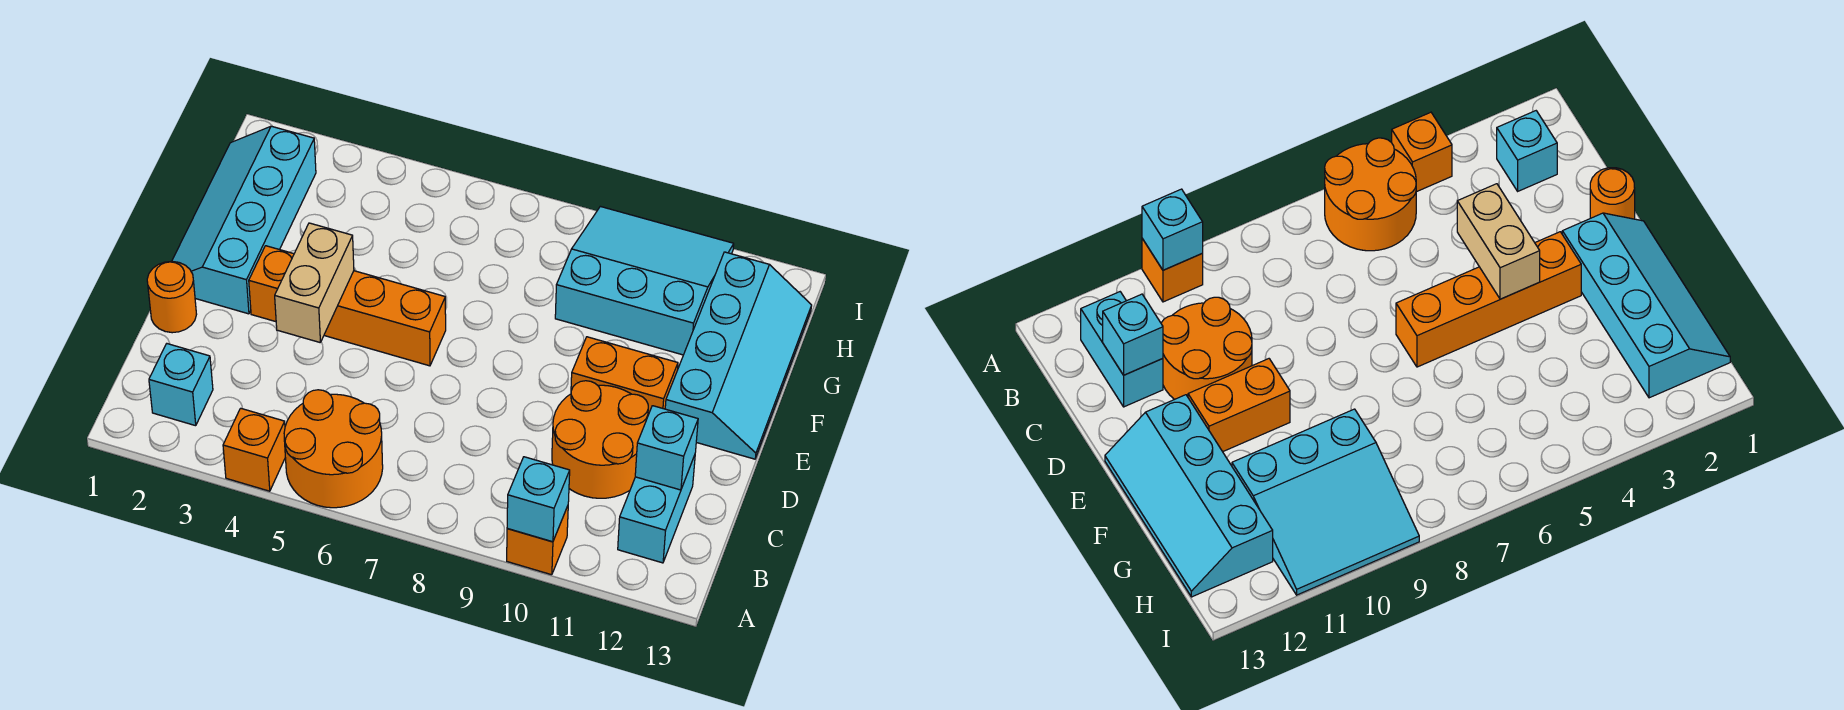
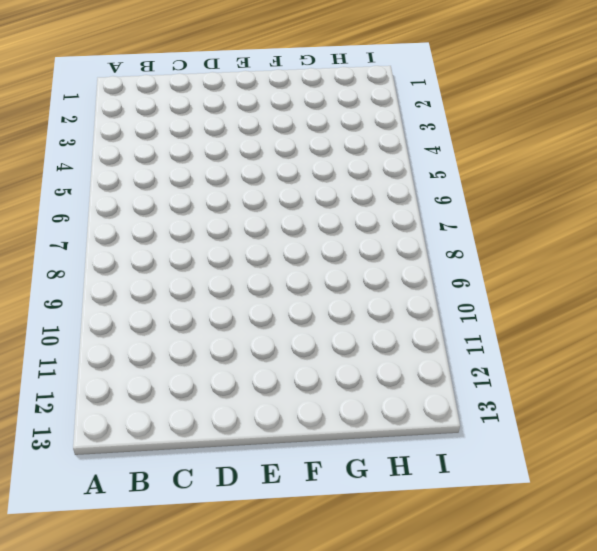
none -> orange 1x1 brick [223,408,285,491]
none -> orange 2x2 round brick [284,390,383,508]
none -> orange 1x1 brick [507,506,568,575]

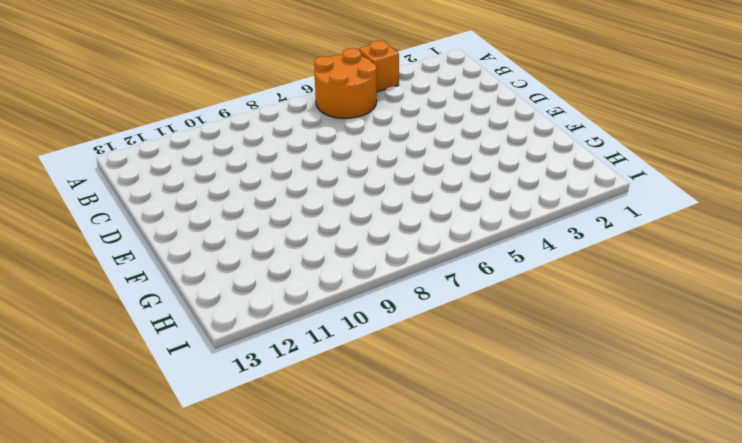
none -> orange 1x1 brick [507,506,568,575]
none -> cyan 1x1 brick [149,344,213,426]
none -> cyan 1x2 brick [618,455,695,563]

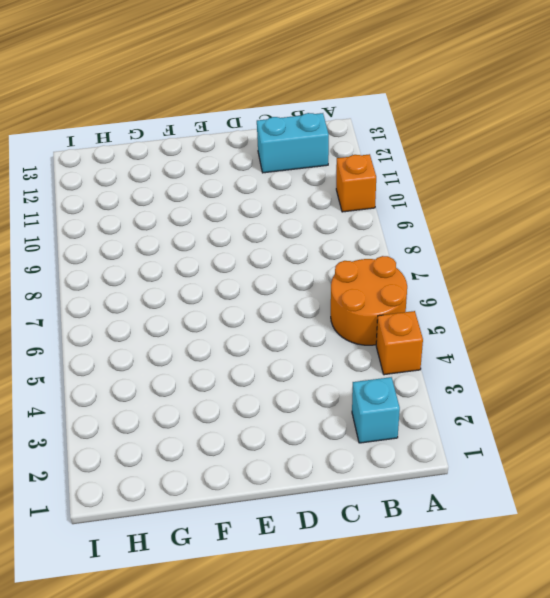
none -> orange 2x2 round brick [552,381,648,498]
none -> orange 1x1 round brick [147,261,197,333]
none -> cyan 2x4 slope [172,126,316,314]

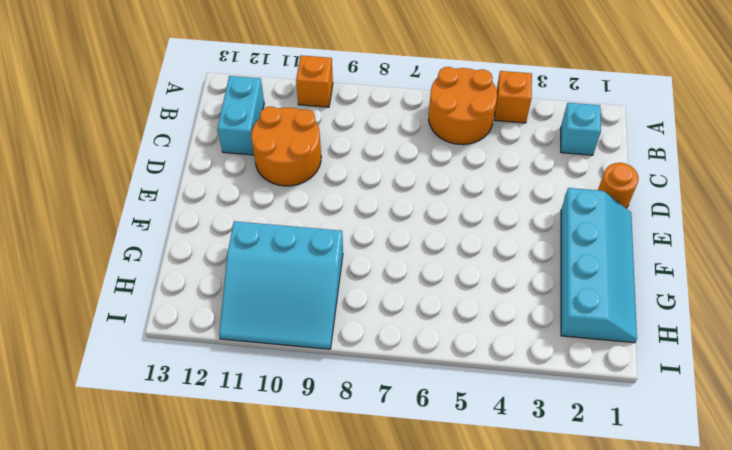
none -> orange 1x4 brick [249,246,446,366]
none -> orange 1x2 brick [571,337,678,415]
none -> cyan 2x4 slope [665,252,812,459]

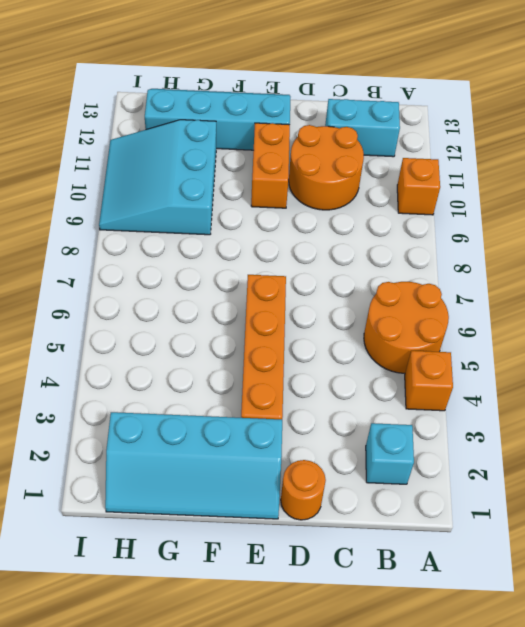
none -> cyan 1x1 brick [507,457,570,542]
none -> cyan 1x1 brick [635,406,698,490]
none -> tan 1x2 brick [275,223,354,342]

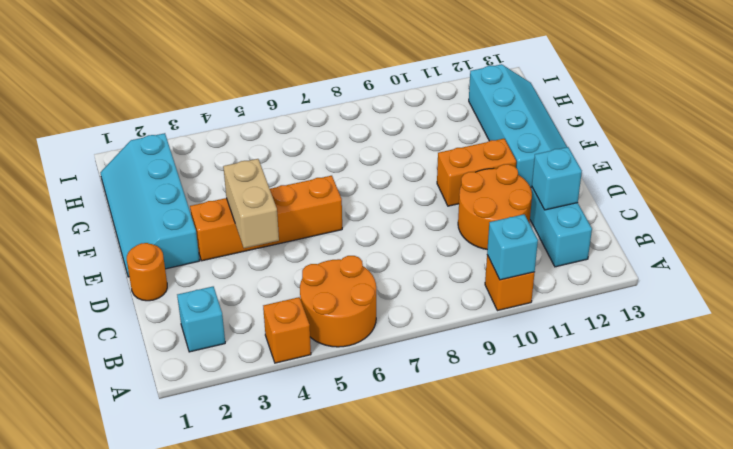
none -> cyan 3x3 slope [555,206,734,355]

